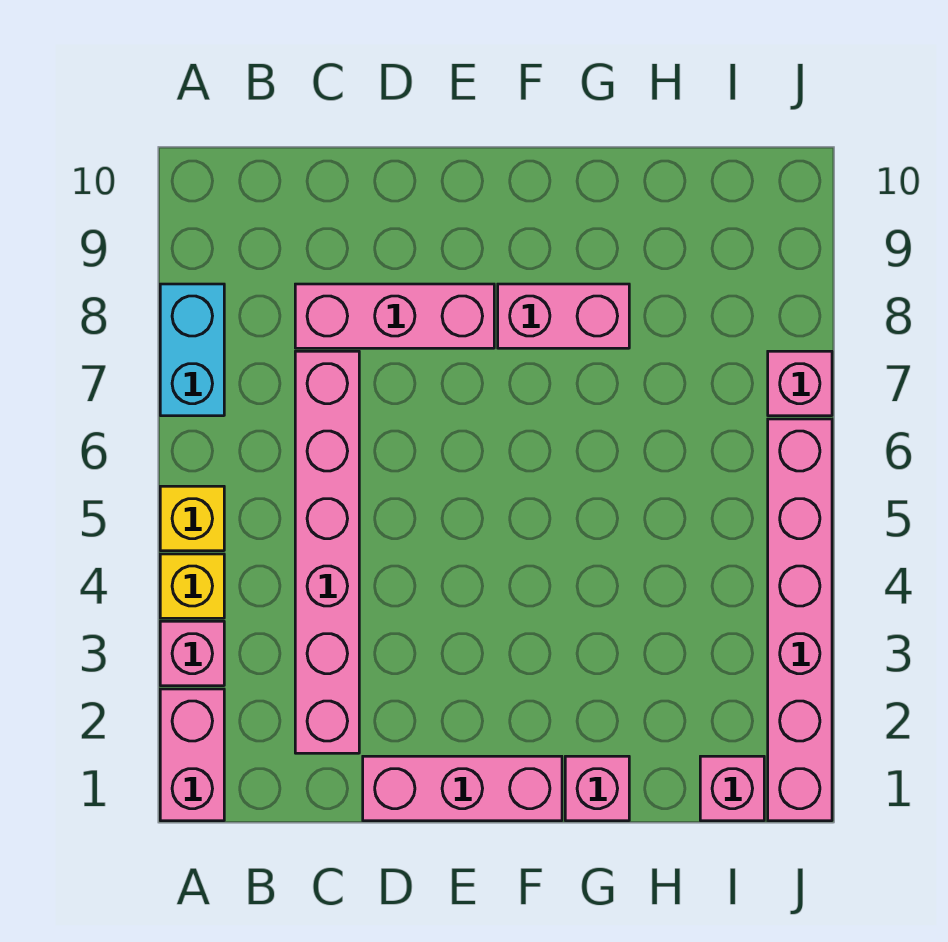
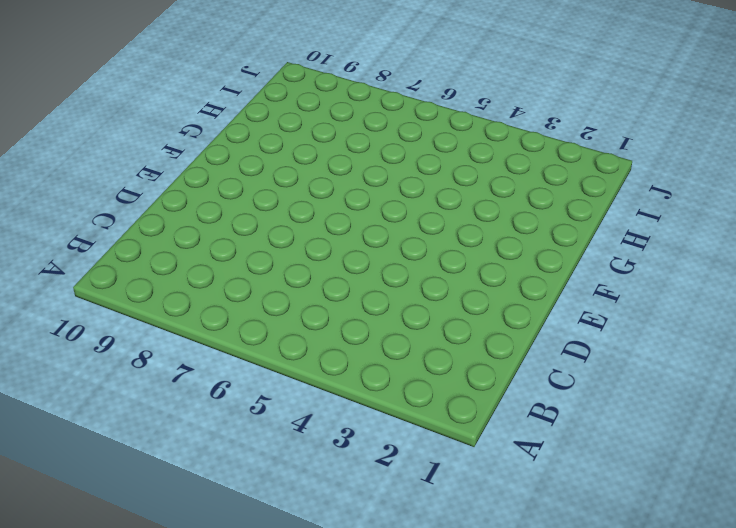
none -> pink 1x2 brick [160,689,224,821]
none -> pink 1x1 brick [160,621,224,686]
none -> yellow 1x1 brick [160,554,224,618]

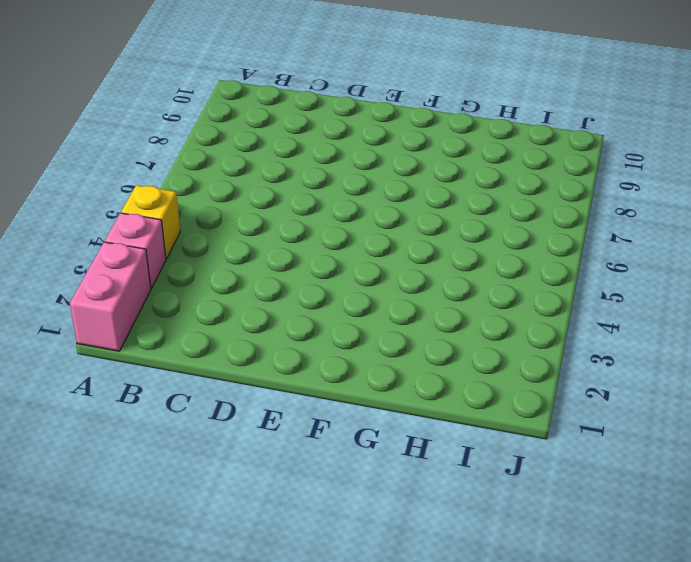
none -> yellow 1x1 brick [160,486,224,551]
none -> cyan 1x2 brick [160,284,224,416]
none -> pink 1x6 brick [295,351,359,753]

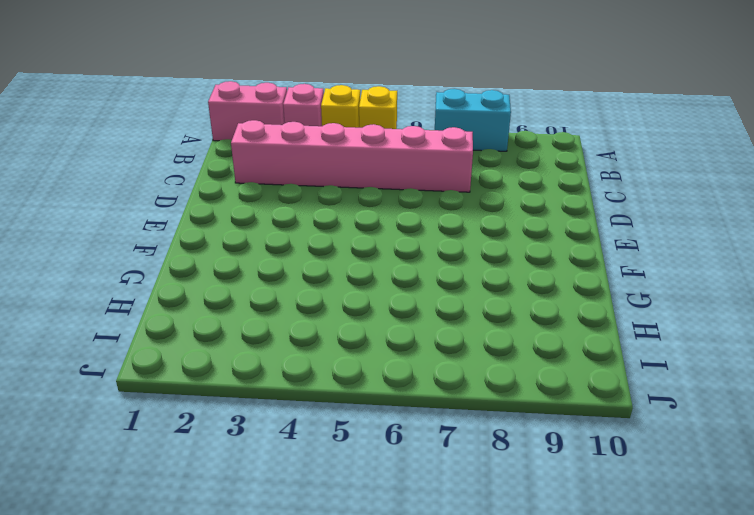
none -> pink 1x3 brick [295,284,494,348]
none -> pink 1x3 brick [363,756,562,821]
none -> pink 1x2 brick [498,284,629,348]

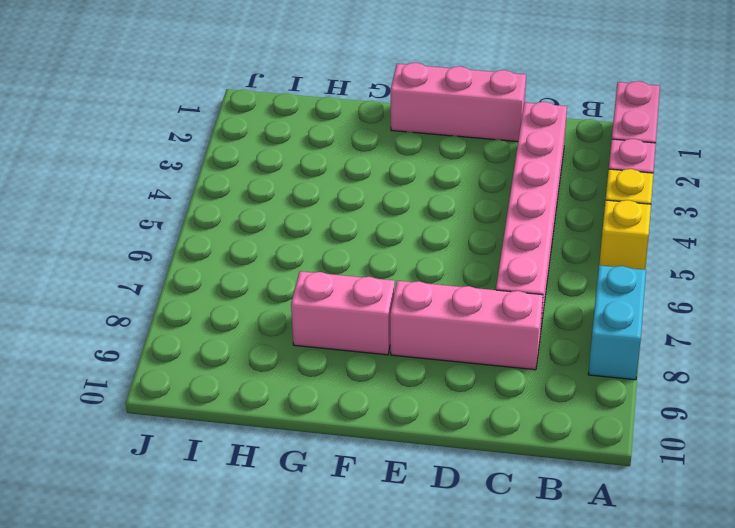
none -> pink 1x1 brick [565,756,629,821]
none -> pink 1x1 brick [700,756,764,821]
none -> pink 1x6 brick [768,419,832,821]

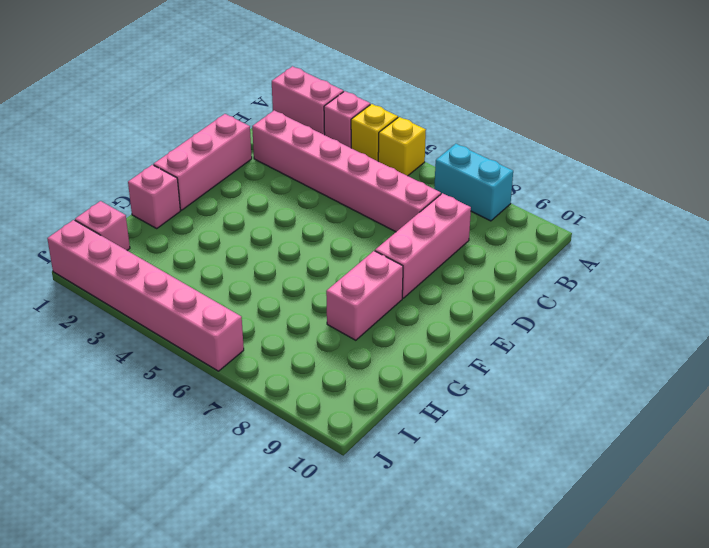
none -> pink 1x1 brick [768,351,832,416]

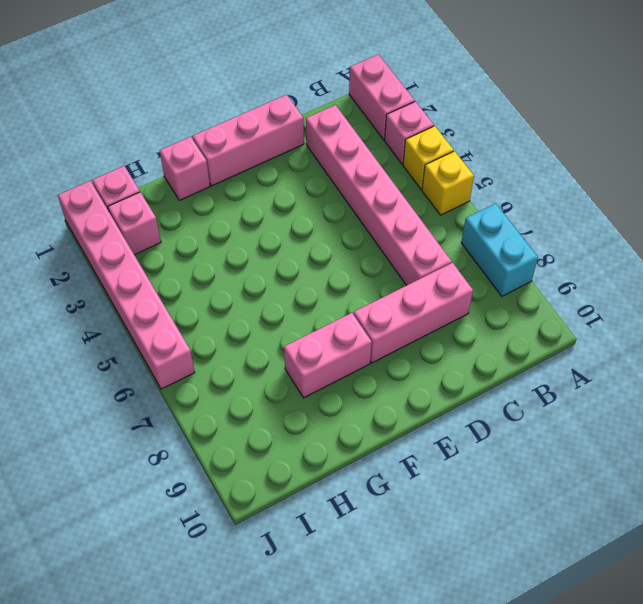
pink 1x1 brick [108,192,161,255] -> pink 1x1 brick moved to [768,351,832,416]

